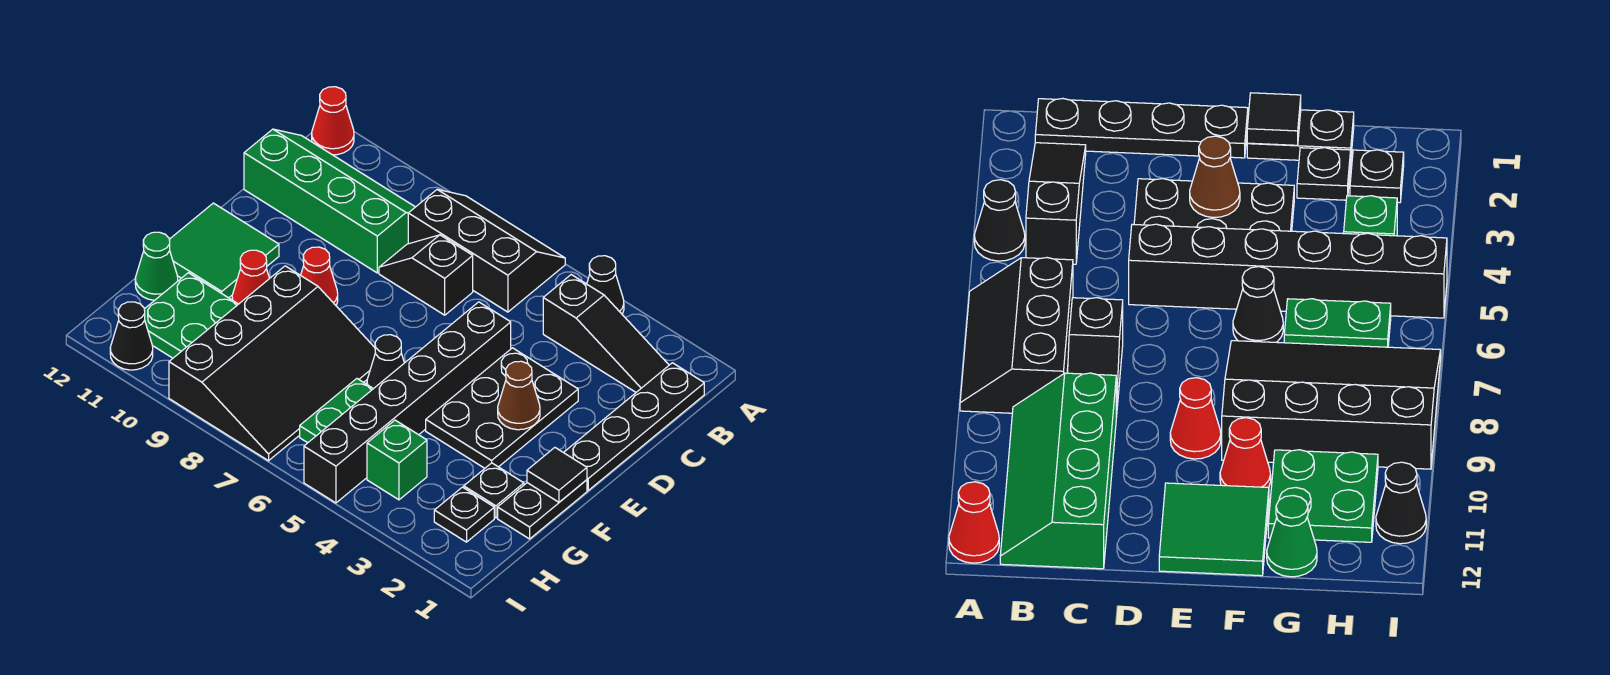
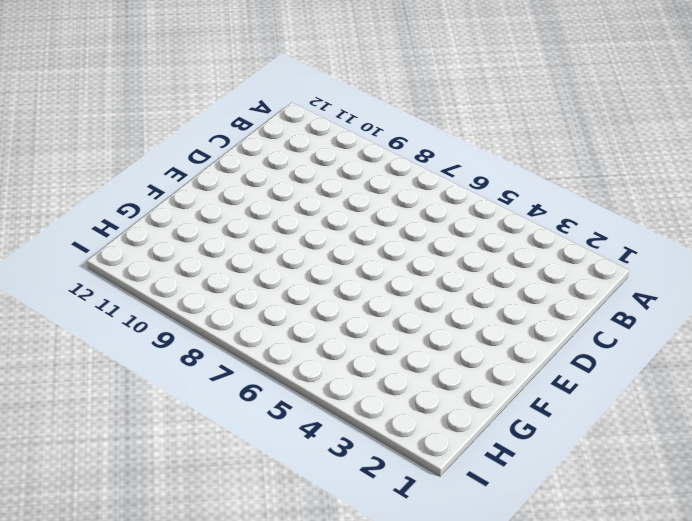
none -> black 1x1 cone [587,256,624,314]
none -> black 2x3 slope [408,190,565,312]
none -> red 1x1 cone [312,87,354,155]

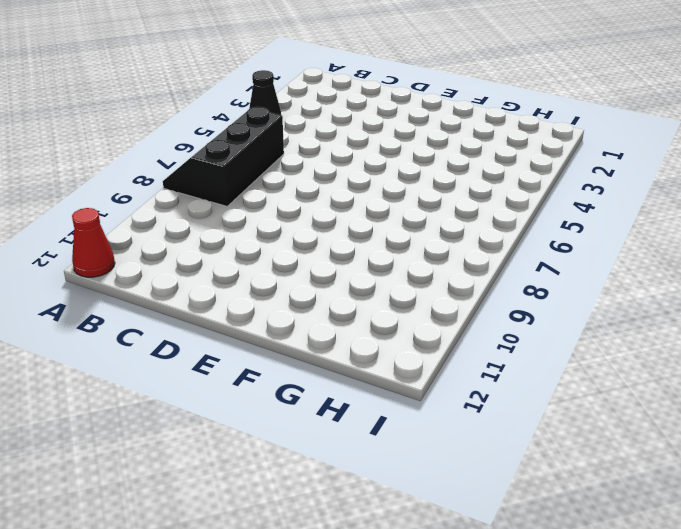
none -> black 1x4 plate [564,363,704,490]
none -> black 1x3 slope [543,275,669,392]
none -> green 2x4 slope [244,129,415,273]

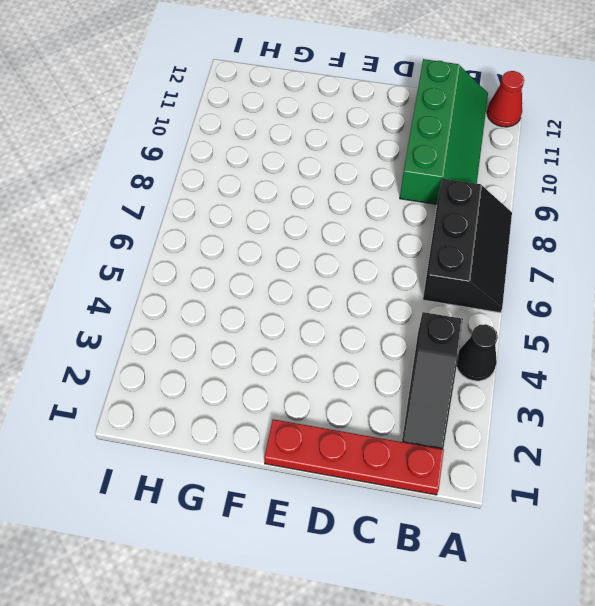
red 1x4 plate [264,419,444,495] -> black 1x4 plate [564,363,704,490]
none -> black 1x2 slope [379,235,473,315]
none -> black 2x3 plate [426,348,578,468]
none -> black 1x6 brick [304,302,511,503]

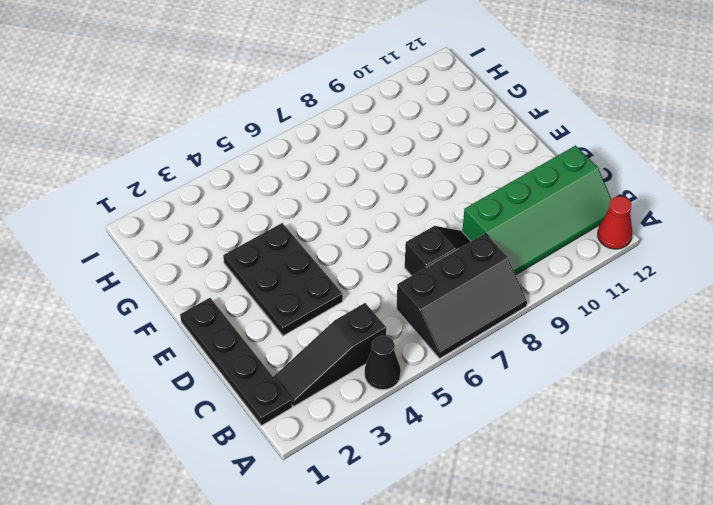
none -> black 1x6 brick [304,302,511,503]
none -> red 1x1 cone [301,247,338,305]
none -> green 2x2 tile [169,203,279,298]

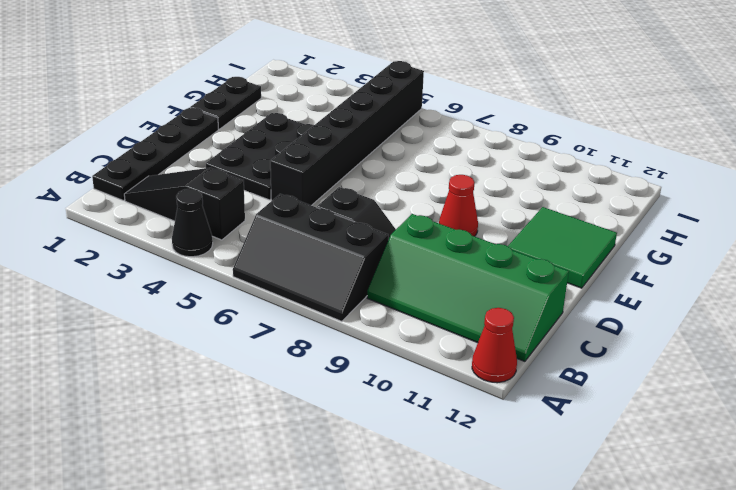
none -> black 1x1 cone [367,335,404,389]
none -> black 3x4 slope [169,266,375,461]
none -> red 1x1 cone [232,250,270,304]

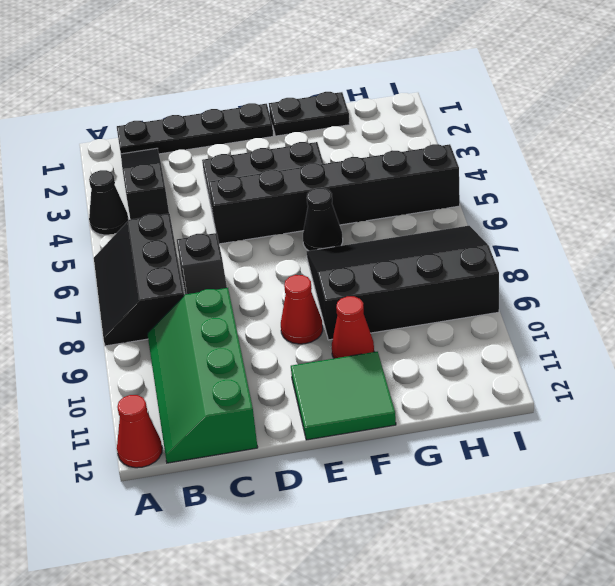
none -> black 1x1 plate [464,463,524,518]
none -> green 1x2 plate [300,379,373,443]
none -> green 2x2 plate [144,273,238,358]

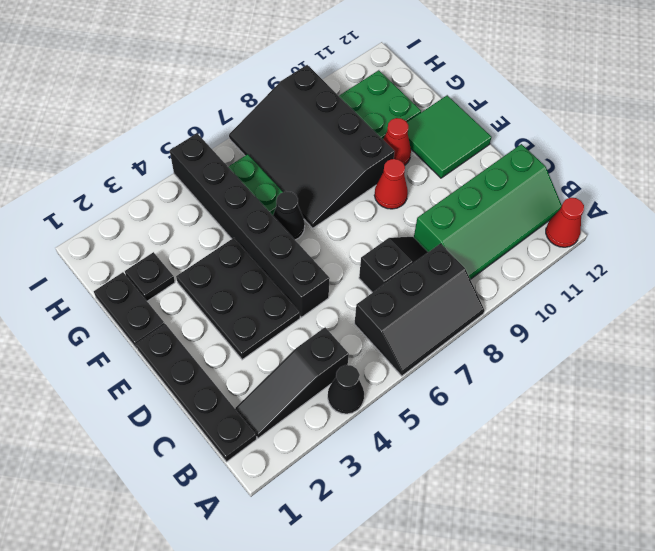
none -> green 1x1 cone [135,232,178,300]
none -> black 1x1 plate [434,487,494,542]
none -> green 1x1 brick [367,420,427,500]

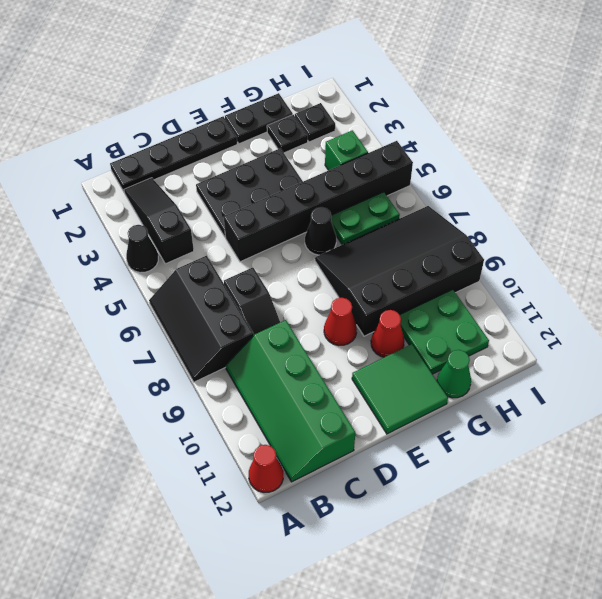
none -> black 1x1 cone [110,302,153,370]
none -> brown 1x1 cone [498,361,540,430]
none -> black 1x1 tile [527,448,587,502]

